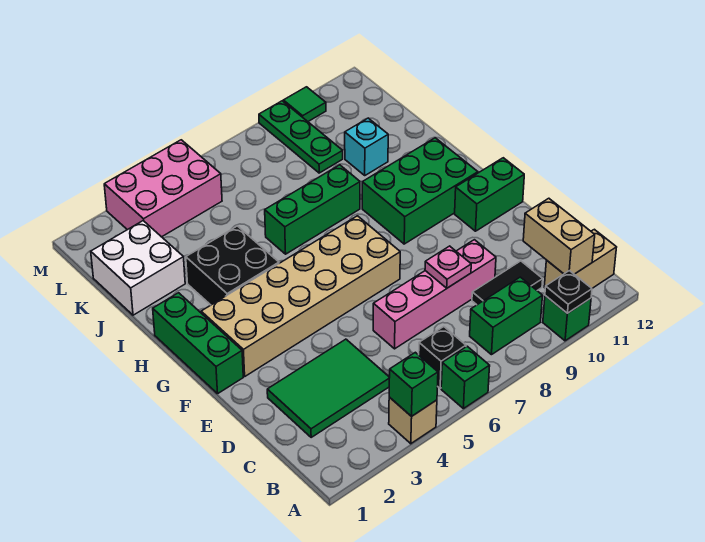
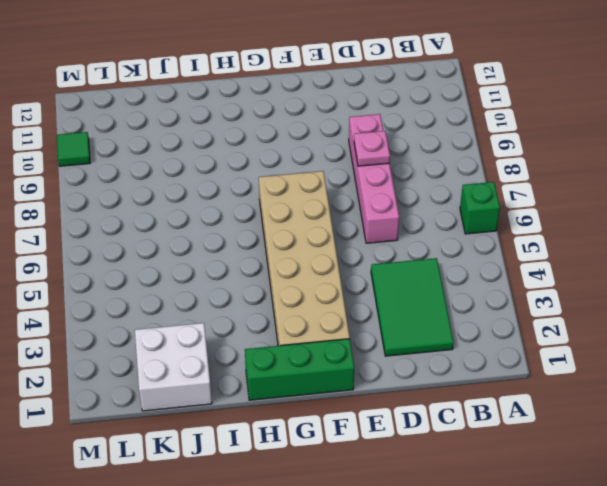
none -> tan 1x1 brick [389,397,437,444]
none -> green 1x1 brick [543,296,591,341]
none -> black 1x1 brick [419,327,466,388]

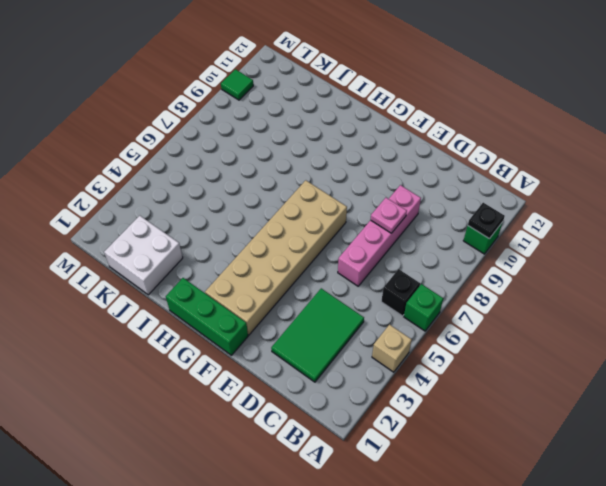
none -> green 1x2 brick [470,277,543,355]
none -> tan 1x2 brick [544,229,617,288]
none -> black 1x2 tile [472,261,543,305]

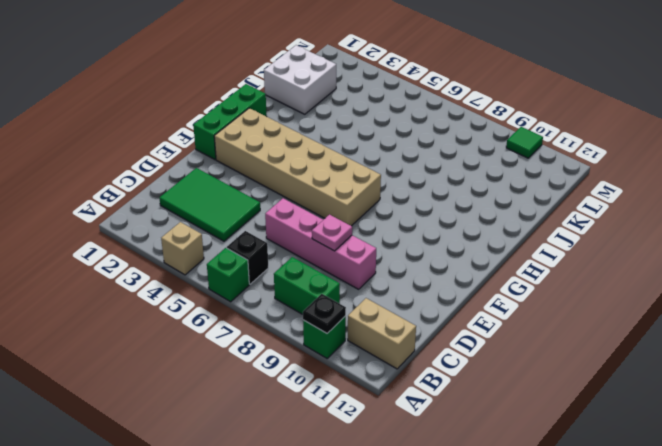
none -> black 1x2 tile [472,261,543,305]
none -> green 1x2 brick [455,158,524,231]
none -> green 2x3 brick [362,138,478,244]

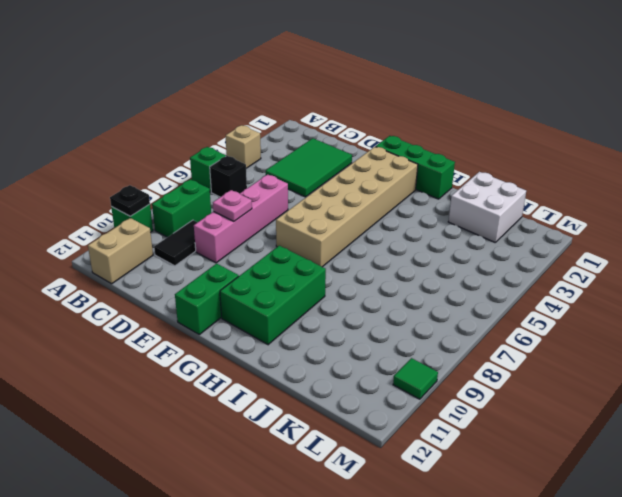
none -> black 2x2 brick [186,226,279,305]
none -> green 1x3 brick [265,165,360,254]
none -> cyan 1x1 brick [345,118,388,175]

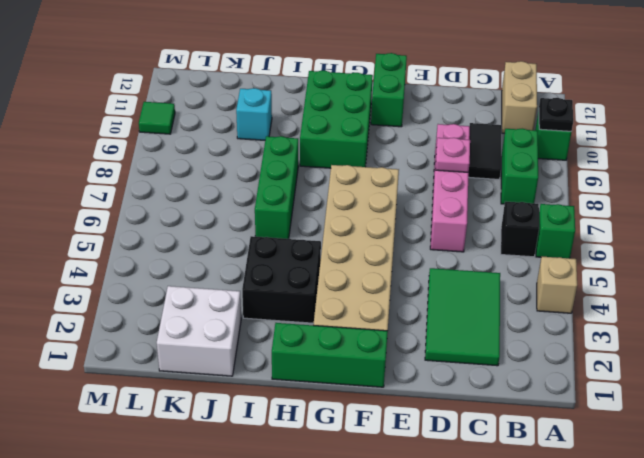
none -> green 1x3 plate [259,101,343,173]
none -> pink 2x3 brick [104,140,222,237]
none -> green 1x1 brick [389,352,438,416]

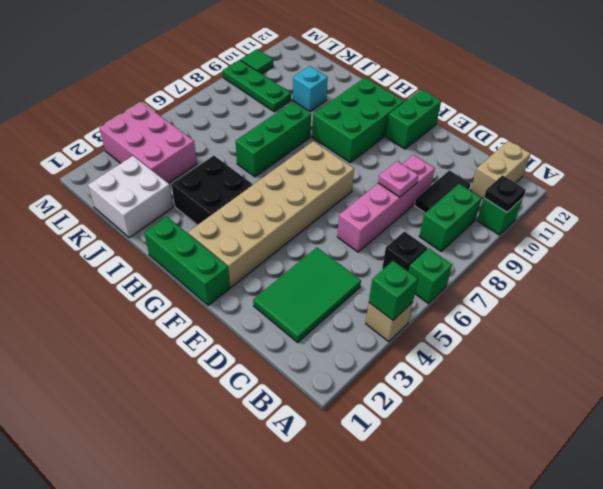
pink 2x3 brick [100,102,197,183] -> pink 2x3 brick turned to [104,140,222,237]
none -> tan 1x2 brick [523,198,595,274]

